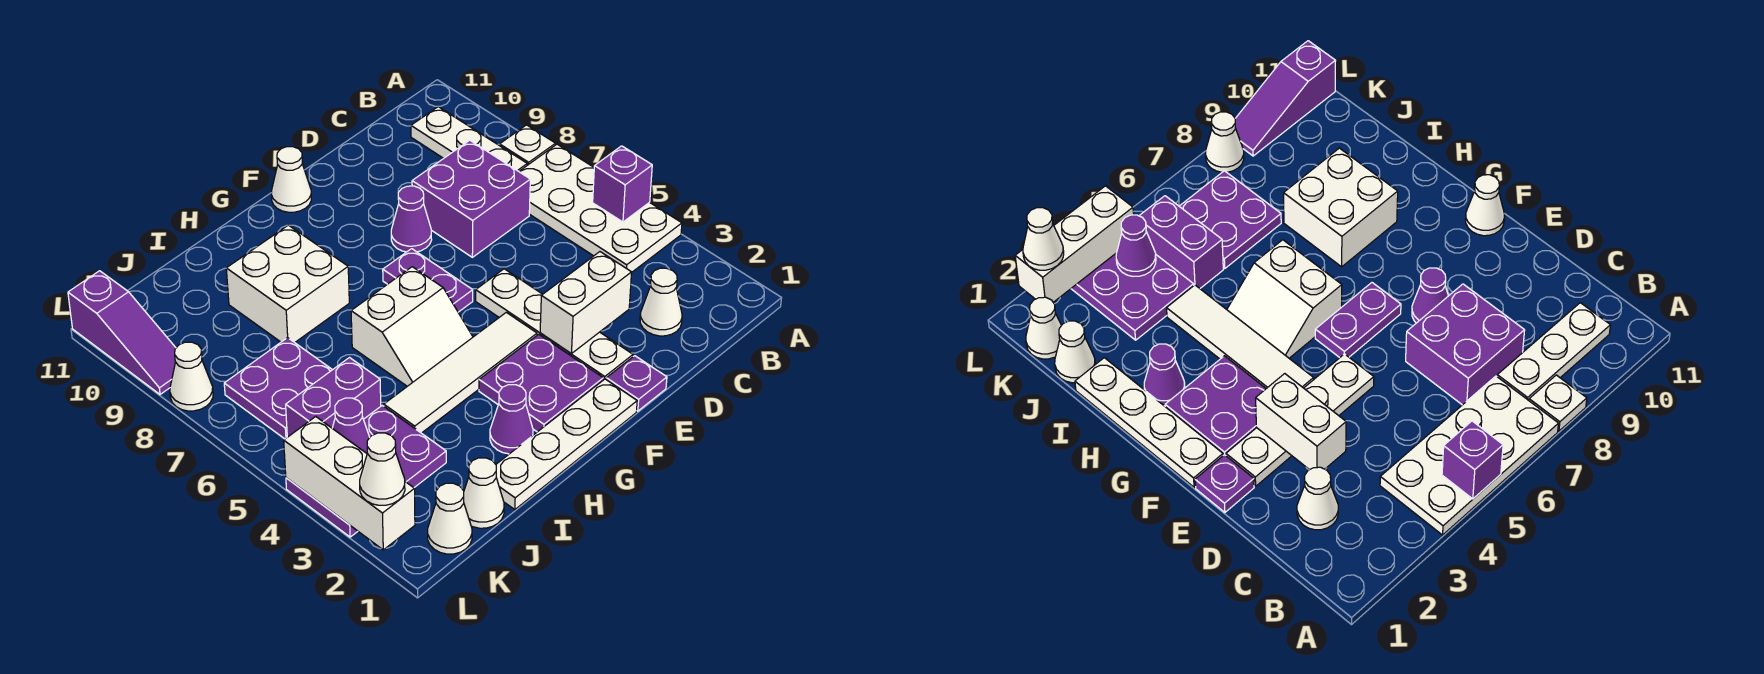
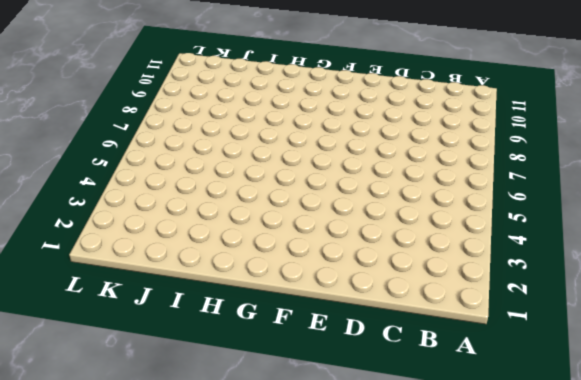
none -> white 2x4 plate [519,144,682,272]
none -> white 1x1 plate [500,125,556,165]
none -> white 1x3 plate [411,107,527,171]

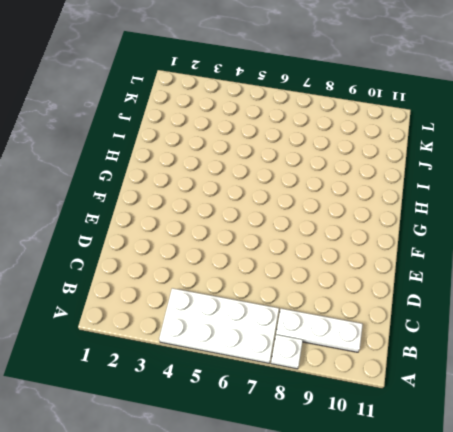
none -> white 1x1 cone [640,268,682,336]
none -> purple 2x2 brick [412,140,530,257]
none -> purple 1x1 plate [606,356,667,411]

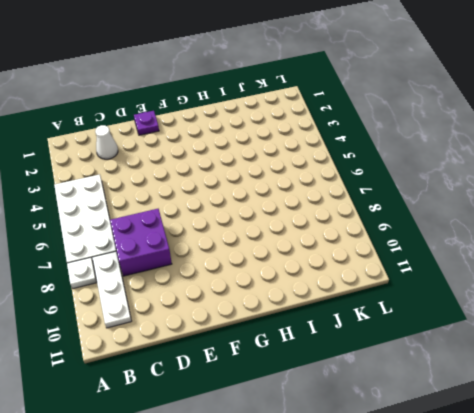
none -> white 1x4 plate [476,269,633,380]
none -> purple 1x1 cone [391,186,432,252]
none -> white 1x4 plate [496,379,637,510]

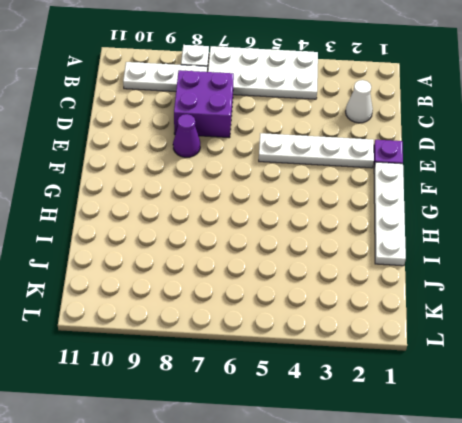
none -> purple 2x2 plate [479,334,603,432]
none -> white 1x4 tile [384,312,537,433]
none -> purple 1x2 plate [383,249,473,312]

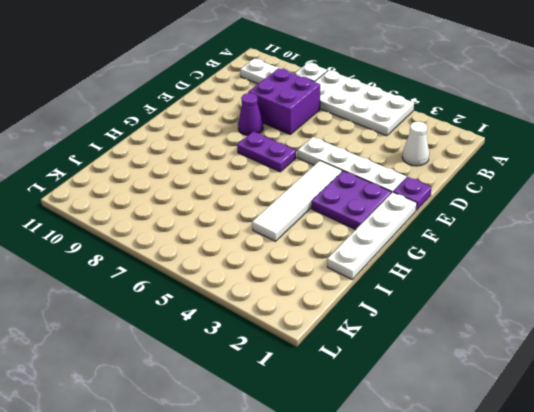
none -> white 1x1 cone [271,147,311,212]
none -> white 2x2 slope [351,267,473,386]
none -> purple 1x1 cone [490,385,533,454]

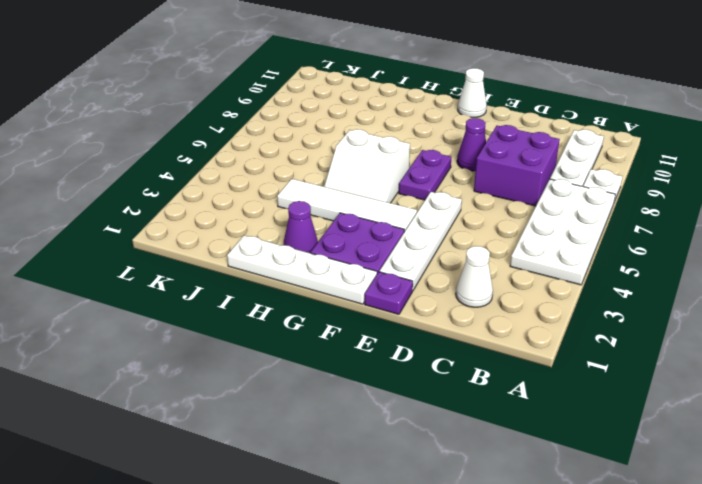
none -> white 2x2 brick [226,225,349,343]
none -> white 1x1 cone [464,458,504,528]
none -> purple 2x3 plate [286,405,446,537]

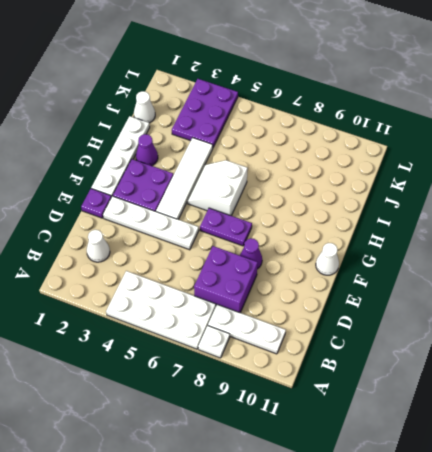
none -> white 2x2 brick [226,225,349,343]
none -> purple 1x2 brick [286,358,381,437]
none -> purple 2x2 plate [224,338,332,439]

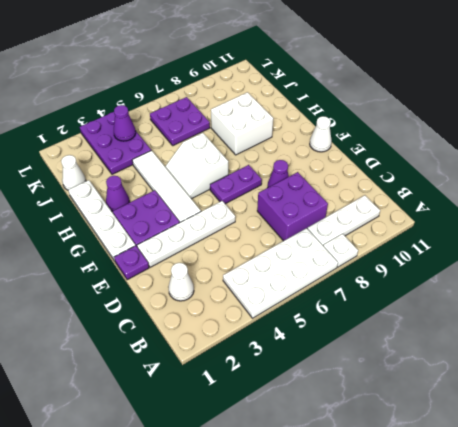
none -> purple 1x2 brick [286,358,381,437]
none -> white 1x1 cone [428,483,472,554]
none -> white 1x1 cone [170,342,213,411]

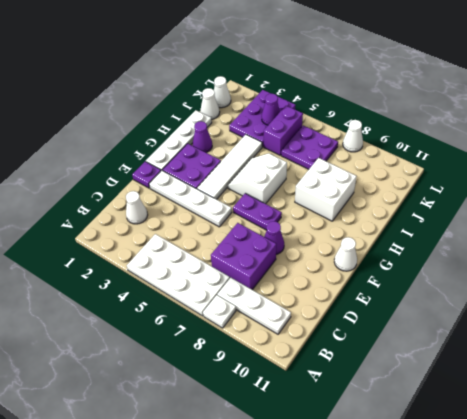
none -> purple 1x3 slope [68,271,176,394]
none -> purple 1x1 brick [593,146,652,222]
none -> white 1x2 brick [540,252,632,354]

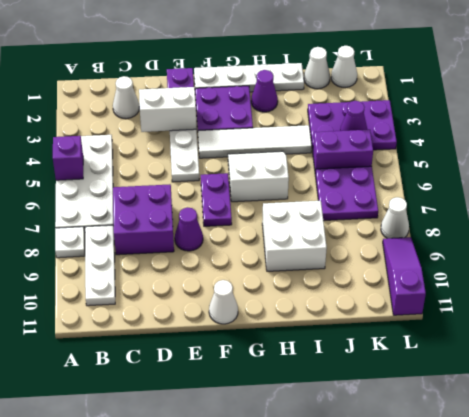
none -> white 1x3 brick [284,417,415,550]
none -> white 1x1 cone [360,433,405,505]

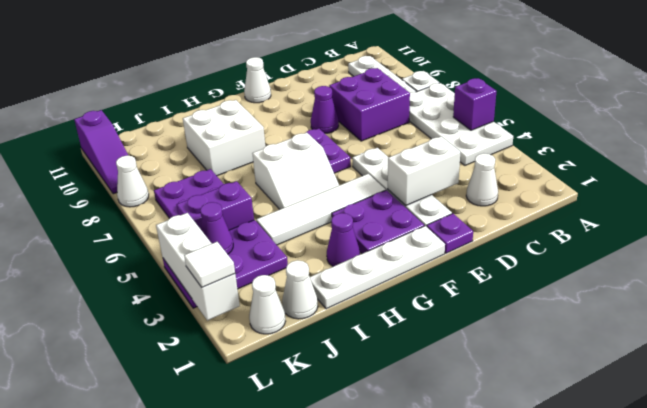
white 1x1 tile [184,242,235,287] -> white 1x1 cone [360,433,405,505]

